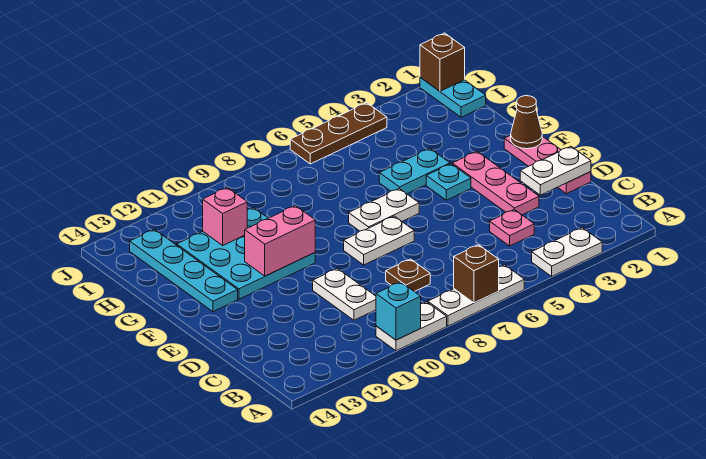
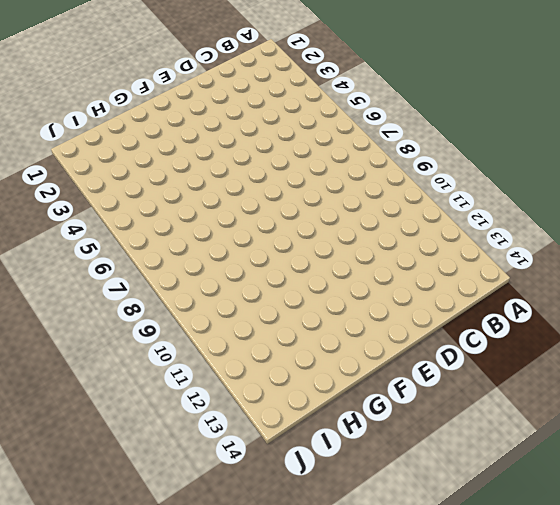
none -> white 1x2 plate [532,228,602,276]
none -> white 1x3 plate [428,265,524,326]
none -> white 1x2 plate [376,302,447,351]

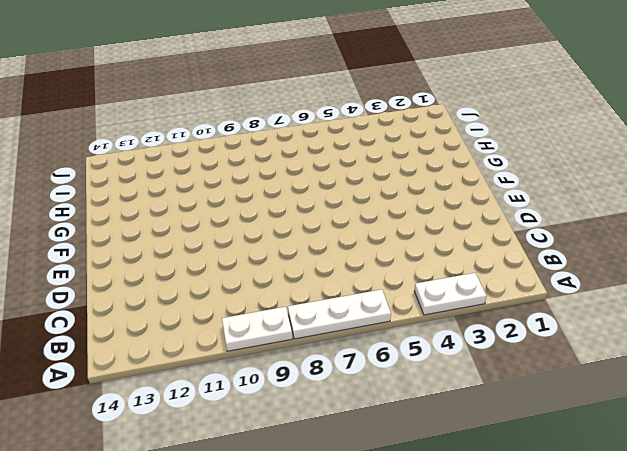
none -> pink 1x1 plate [490,210,534,246]
none -> brown 1x1 plate [386,259,430,292]
none -> white 1x2 plate [313,269,376,320]

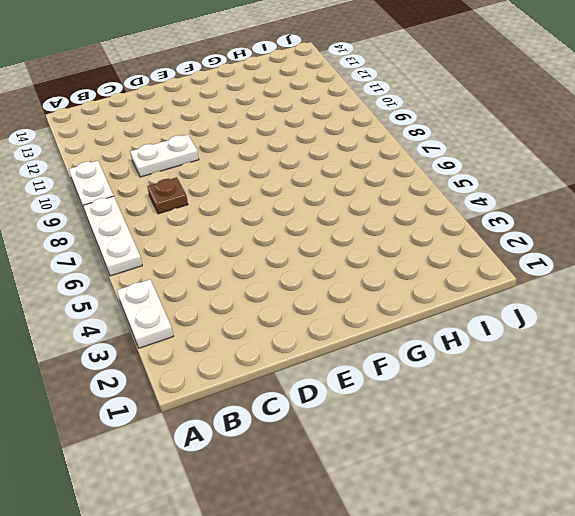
none -> pink 1x1 plate [490,210,534,246]
none -> pink 1x3 plate [504,135,591,194]
none -> pink 1x3 plate [452,151,539,215]

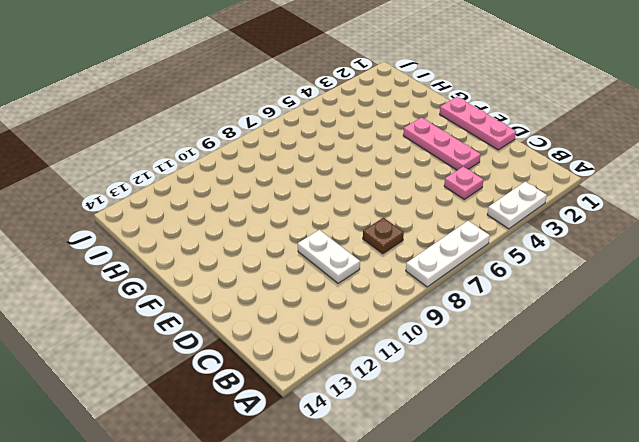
none -> white 1x2 plate [376,302,447,351]
none -> white 1x2 plate [344,216,414,265]
none -> cyan 1x1 plate [426,164,471,200]

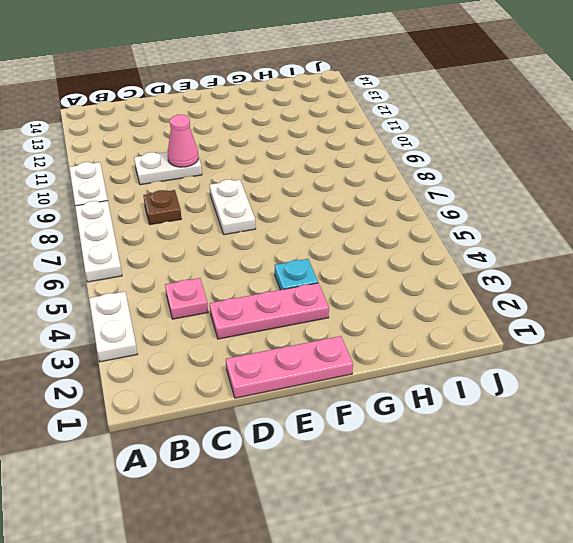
pink 1x1 cone [168,115,198,167] -> none
none -> white 1x2 plate [349,189,419,231]
none -> cyan 3x3 plate [177,208,315,299]
none -> cyan 1x4 plate [130,229,238,312]

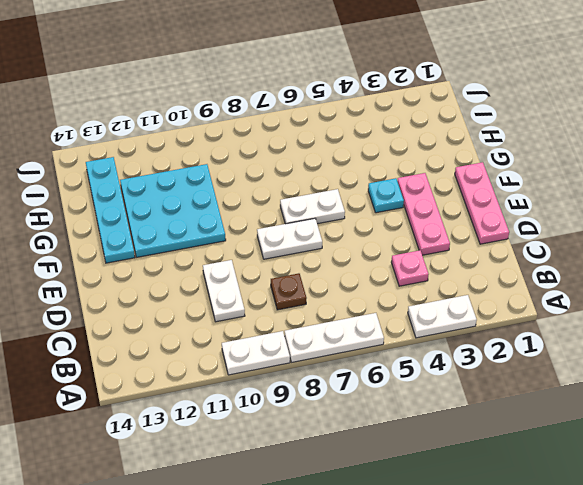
none -> cyan 1x2 plate [379,149,450,194]
none -> cyan 1x2 plate [420,77,486,117]
none -> brown 1x3 plate [290,103,387,164]

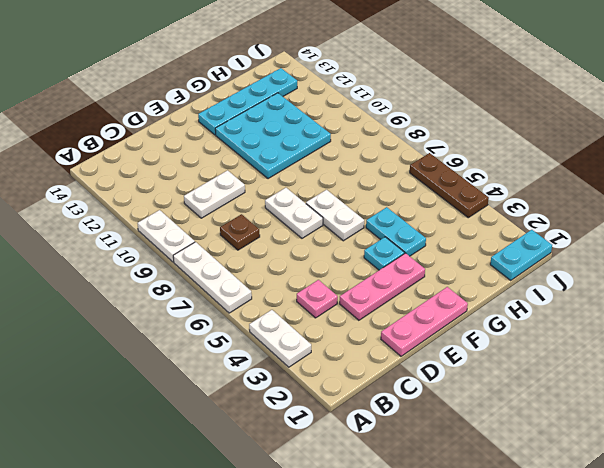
none -> brown 1x1 brick [454,245,499,303]
none -> cyan 1x1 brick [376,282,421,340]
none -> white 1x2 plate [520,146,591,195]

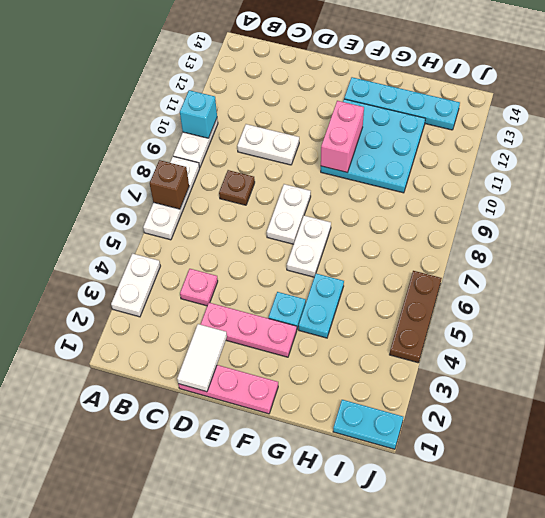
white 1x2 tile [177,324,227,392] -> white 1x2 plate [520,146,591,195]
none -> brown 1x1 cone [511,96,542,149]
none -> pink 1x1 brick [203,187,247,245]
none -> brown 1x1 brick [420,33,465,91]

